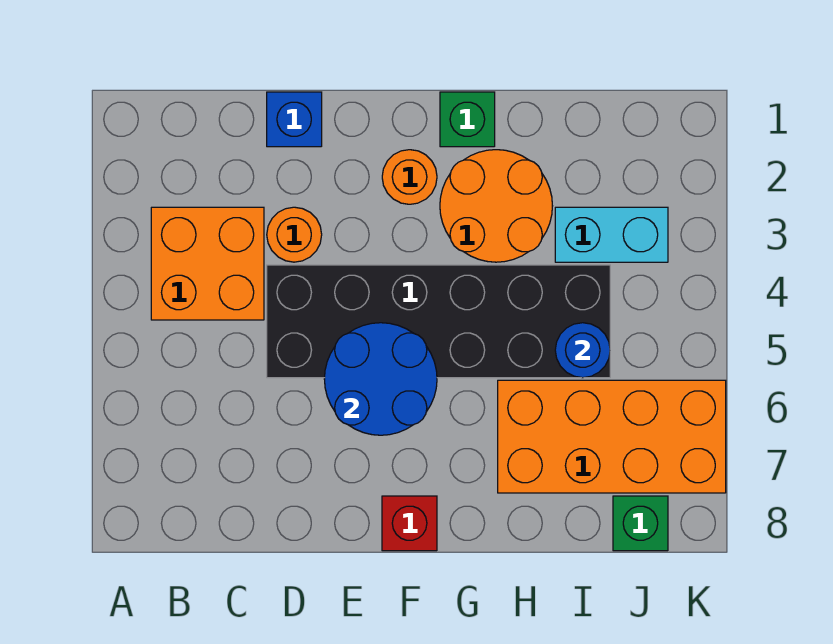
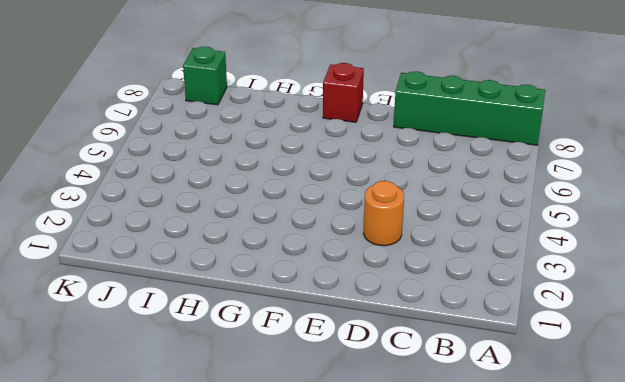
green 1x4 brick [394,71,545,145] -> none
none -> orange 2x2 brick [151,207,264,320]
none -> blue 1x1 brick [267,92,322,147]
none -> black 2x6 brick [267,265,610,378]

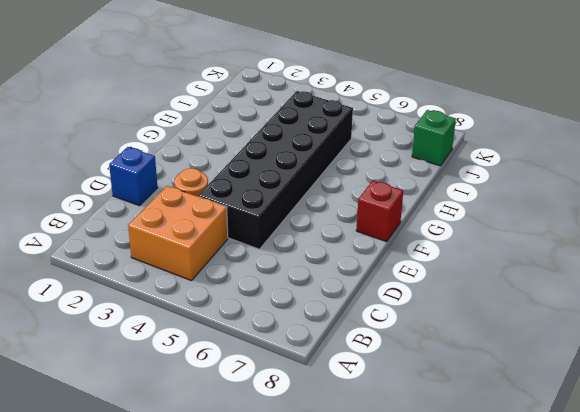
none -> orange 1x1 round brick [382,150,437,204]
none -> green 1x1 brick [440,92,495,147]
none -> orange 2x2 round brick [440,150,552,262]

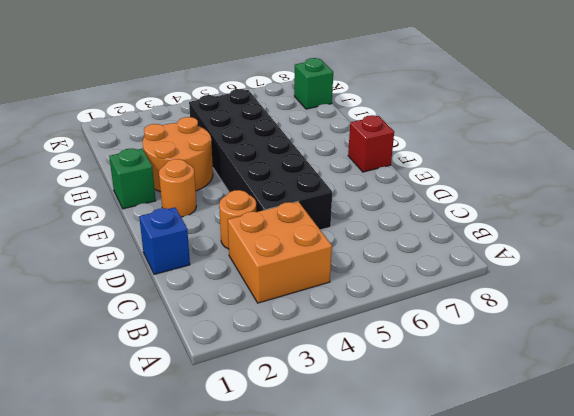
none -> orange 2x4 brick [498,380,726,493]
none -> cyan 1x2 brick [555,207,668,262]
none -> blue 2x2 round brick [324,323,437,435]

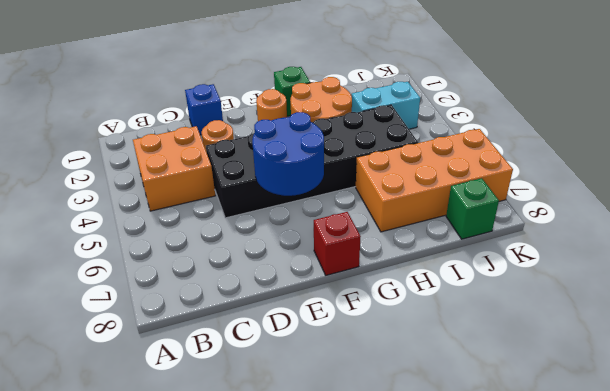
none -> blue 1x1 round brick [555,323,610,378]

